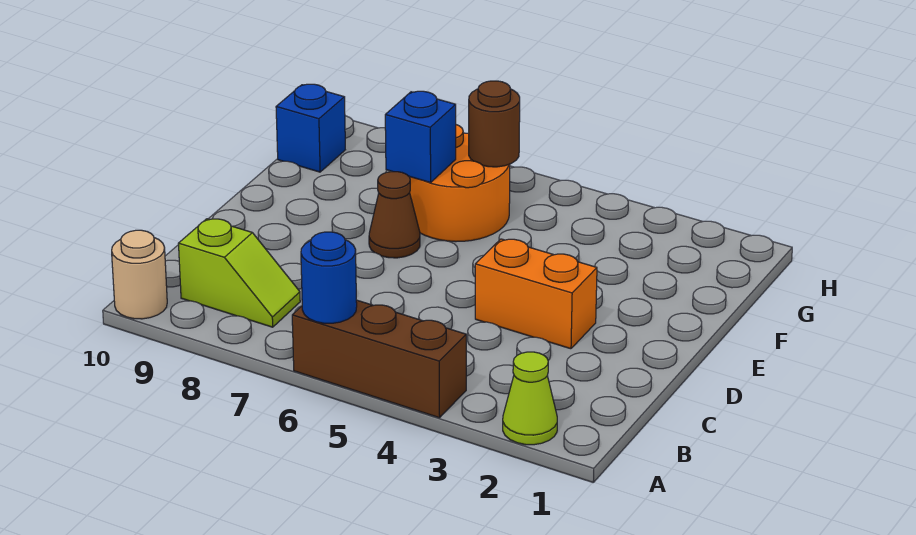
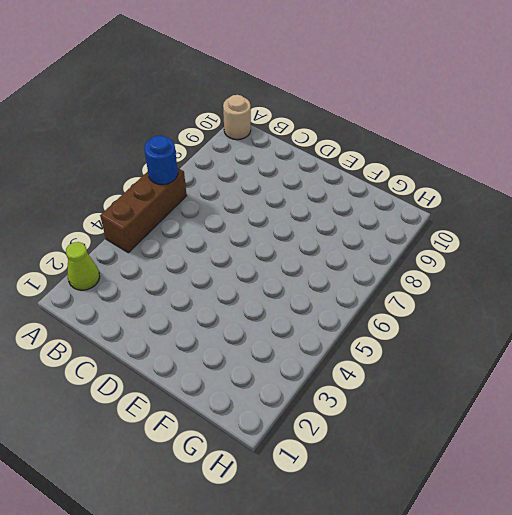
none -> lime 1x2 slope [178,219,300,327]
none -> orange 1x2 brick [475,239,597,349]

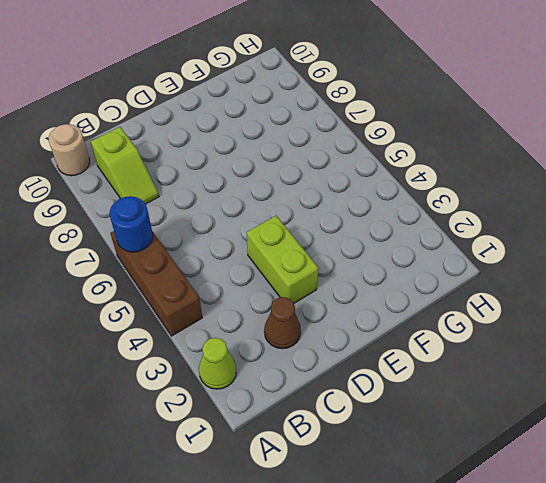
brown 1x1 cone [264,297,301,349] -> brown 1x1 cone moved to [369,172,420,258]
lime 1x2 brick [247,216,319,303] -> orange 1x2 brick [475,239,597,349]
none -> orange 2x2 round brick [410,125,510,242]
none -> blue 1x1 brick [276,84,345,172]

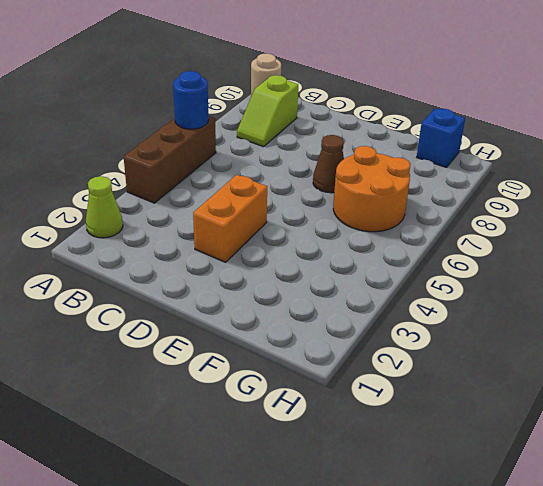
none -> blue 1x1 brick [385,91,456,183]
none -> brown 1x1 round brick [469,81,520,167]

